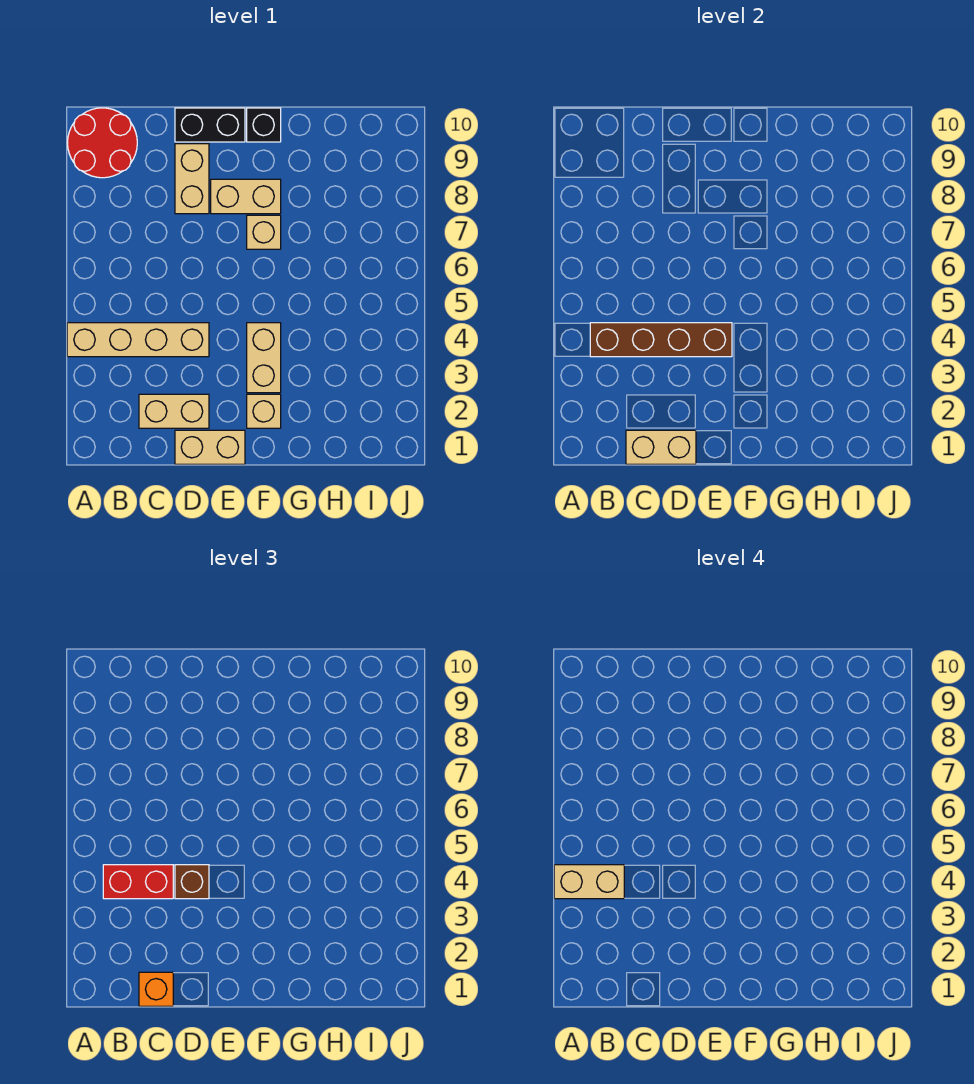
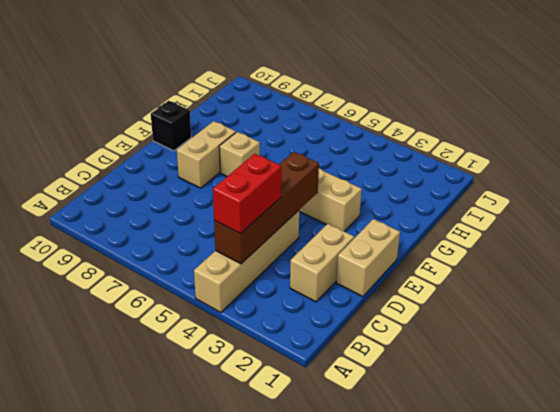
none -> red 2x2 round brick [68,108,137,178]
none -> tan 1x2 brick [175,144,209,214]
none -> black 1x2 brick [175,108,245,142]

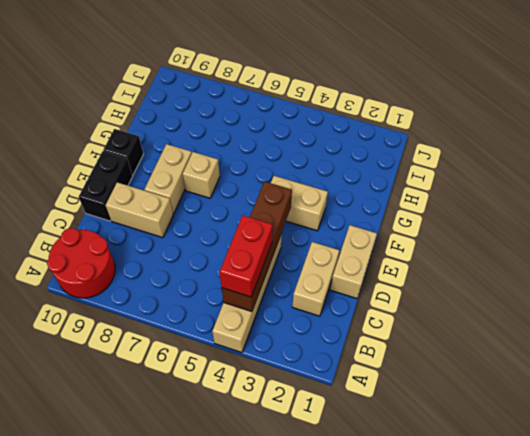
none -> tan 1x1 brick [247,394,281,428]
none -> tan 1x2 brick [626,430,696,464]
none -> orange 1x1 brick [139,972,173,1006]

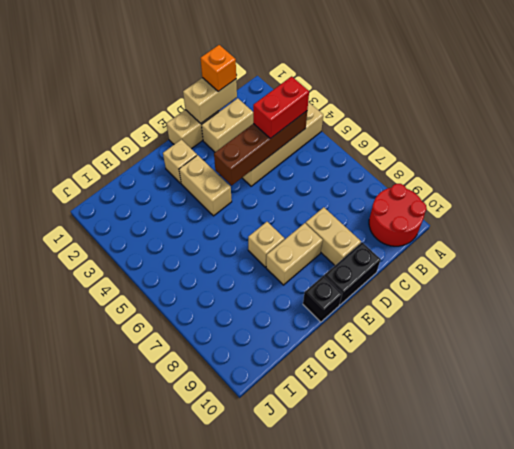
none -> brown 1x1 brick [175,865,209,899]
none -> tan 1x2 brick [554,865,624,899]

